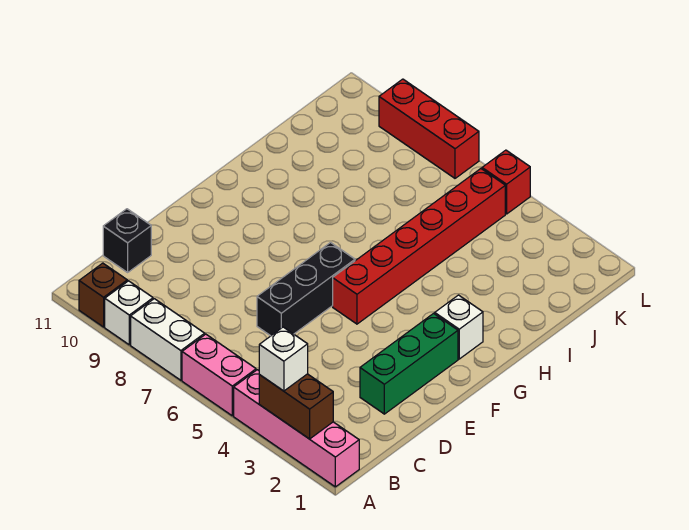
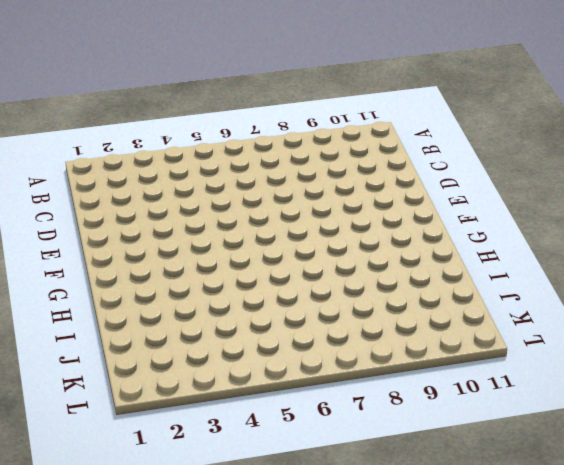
none -> pink 1x4 brick [234,370,359,487]
none -> pink 1x2 brick [182,334,256,416]
none -> white 1x2 brick [131,299,205,380]

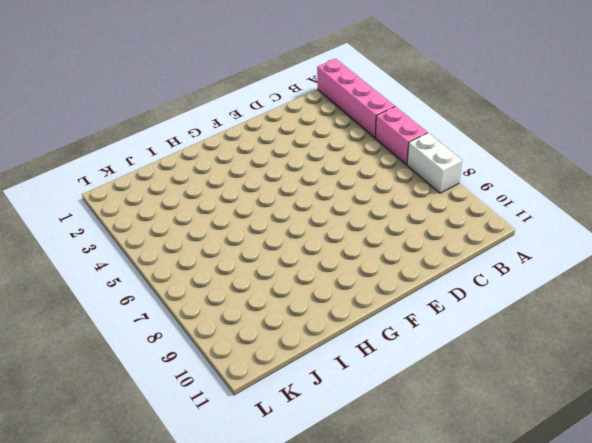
none -> white 1x1 brick [105,281,153,345]
none -> brown 1x1 brick [79,263,127,327]
none -> black 1x1 brick [103,209,151,272]

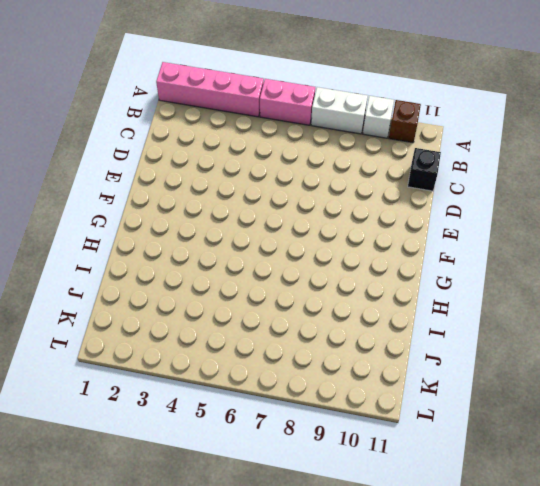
none -> green 1x3 brick [360,314,458,414]
none -> black 1x3 brick [257,243,355,336]
none -> red 1x6 brick [333,169,505,324]

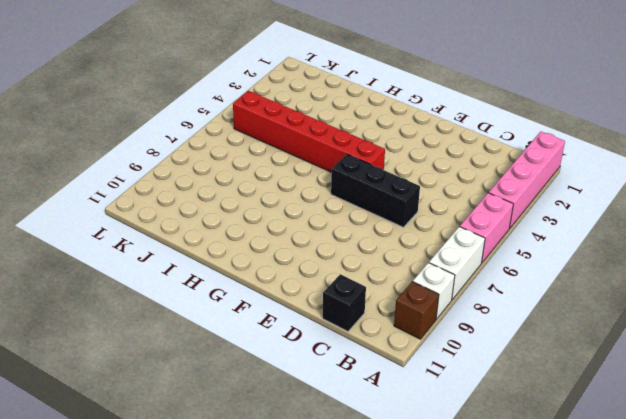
none -> green 1x3 brick [360,314,458,414]
none -> white 1x1 brick [435,295,483,359]
none -> red 1x1 brick [482,150,530,214]

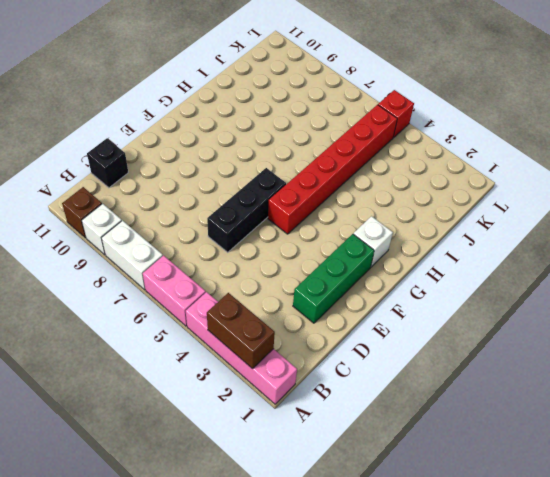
none -> red 1x3 brick [379,79,479,178]
none -> white 1x1 brick [259,327,308,391]

